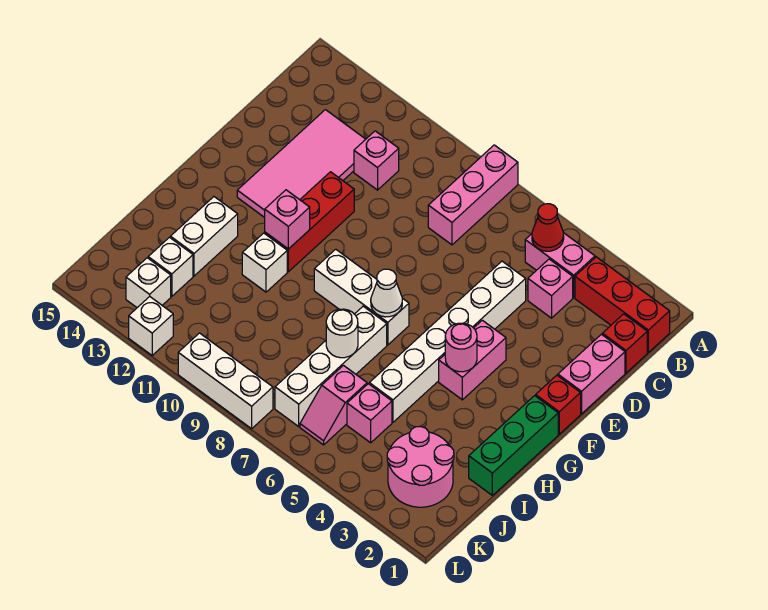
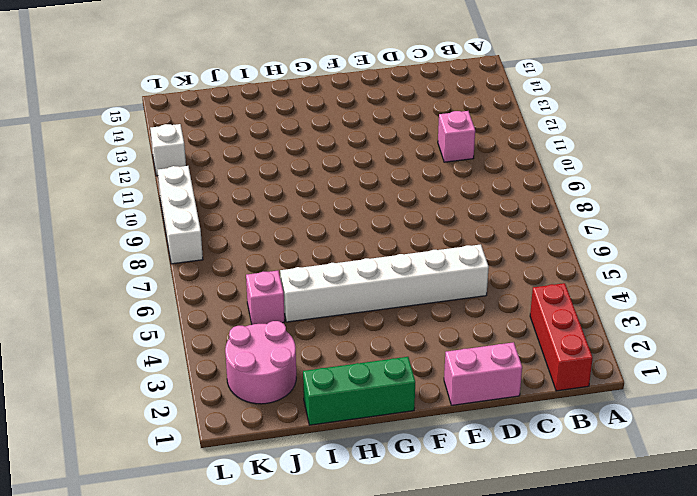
none -> pink 1x3 brick [428,145,518,245]
none -> pink 1x2 brick [525,233,595,298]
none -> red 1x1 brick [602,314,647,373]

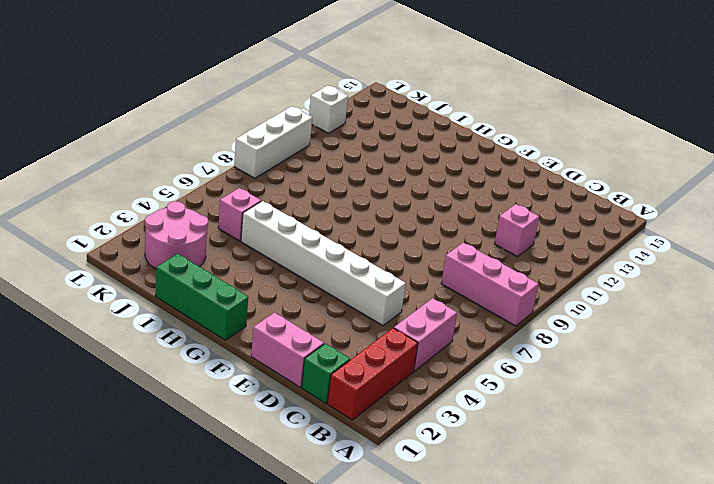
green 1x1 brick [302,343,350,404] -> red 1x1 brick [602,314,647,373]
none -> pink 1x1 brick [528,259,573,318]
none -> pink 2x4 tile [237,110,366,218]
none -> red 1x3 brick [265,172,354,272]

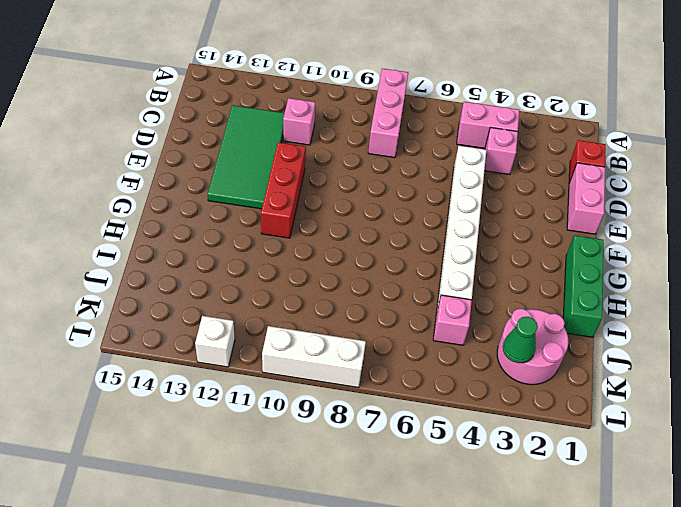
green 2x4 tile [208,105,285,209] -> pink 2x4 tile [237,110,366,218]
green 1x1 cone [503,317,538,363] -> none
none -> red 1x3 brick [575,257,670,352]
none -> red 1x1 brick [536,375,581,434]
none -> pink 1x2 brick [439,320,506,400]

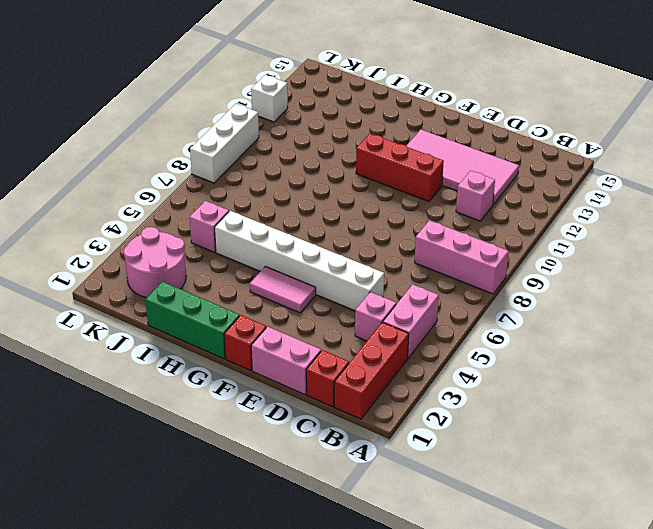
pink 1x2 tile [250,266,316,313] -> pink 1x2 brick [439,320,506,400]
none -> white 1x3 brick [314,249,409,345]
none -> white 1x4 brick [275,306,387,426]
none -> white 1x1 brick [242,233,287,292]

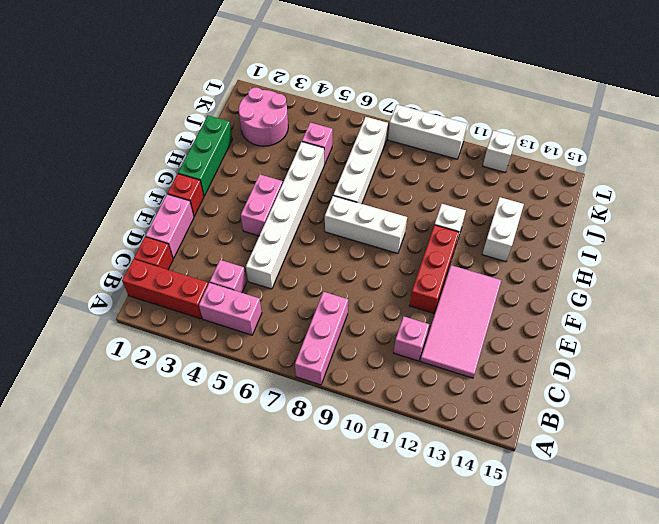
none -> pink 1x2 slope [300,366,367,445]
none -> white 1x1 brick [148,237,193,296]
none -> white 1x1 brick [126,258,171,308]

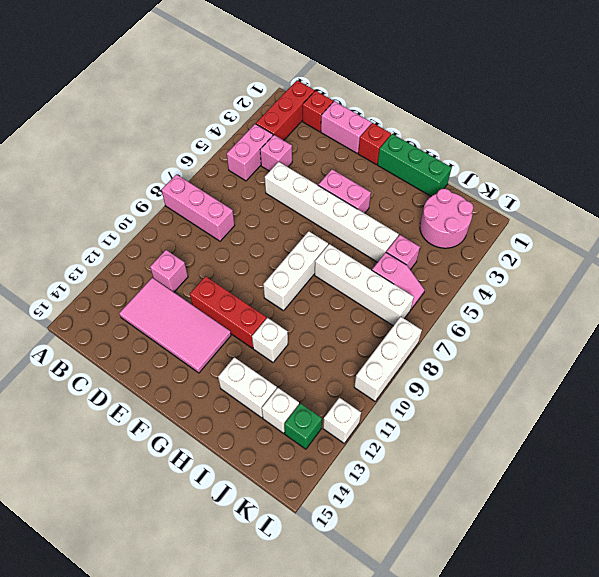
green 1x1 brick [284,403,322,449] -> white 1x1 brick [126,258,171,308]
none -> red 1x1 cone [532,204,564,251]
none -> pink 1x1 round brick [445,323,477,372]
none -> white 1x1 cone [371,269,402,317]

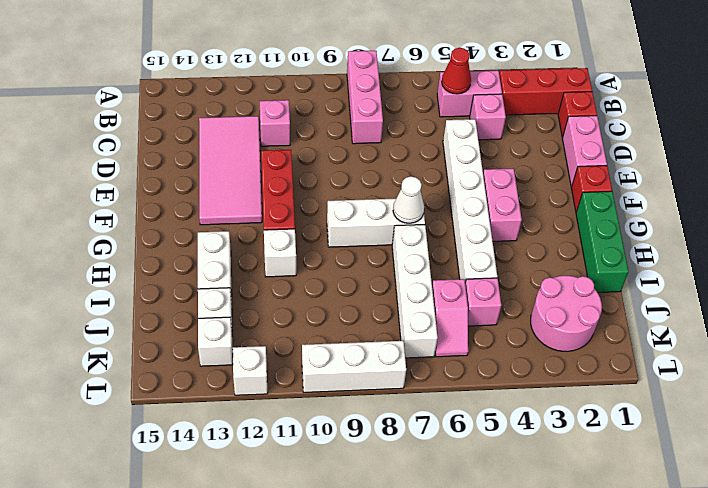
none -> pink 1x1 round brick [445,323,477,372]
none -> pink 1x1 brick [265,190,310,249]
none -> white 1x1 round brick [326,309,358,358]

